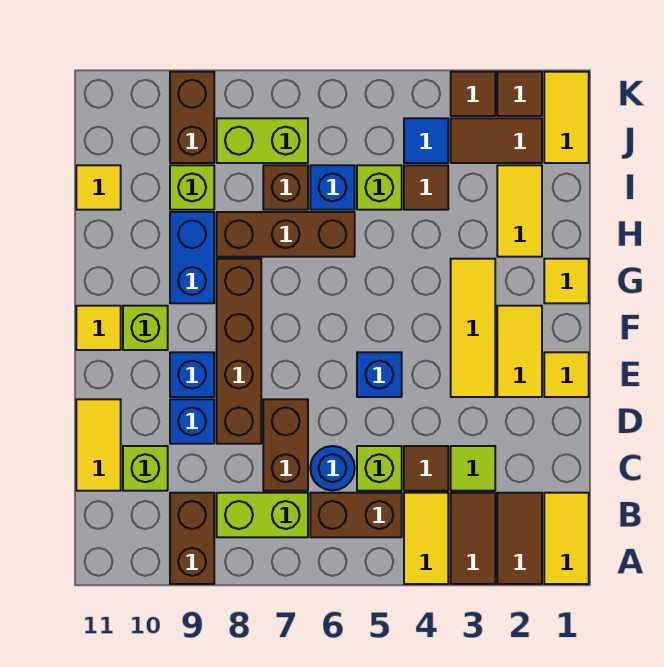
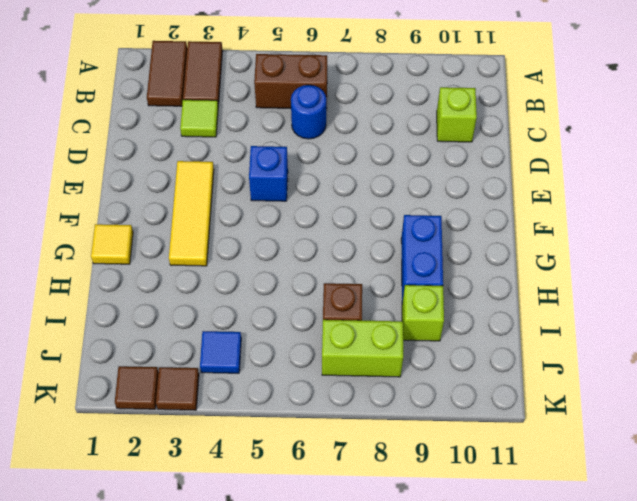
none -> yellow 1x2 tile [544,493,589,584]
none -> yellow 1x2 tile [404,493,448,584]
none -> brown 1x2 brick [170,493,214,584]
none -> lime 1x2 brick [217,493,308,537]

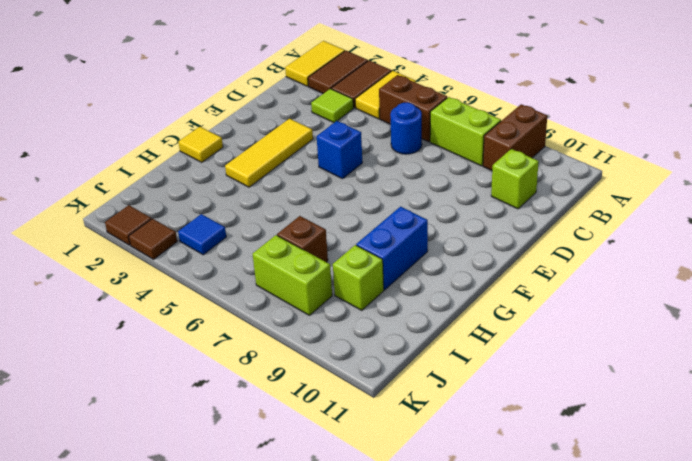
none -> brown 1x1 tile [404,446,448,491]
none -> lime 1x1 brick [357,446,402,491]
none -> brown 1x2 brick [263,399,308,491]
none -> yellow 1x2 tile [76,399,121,491]

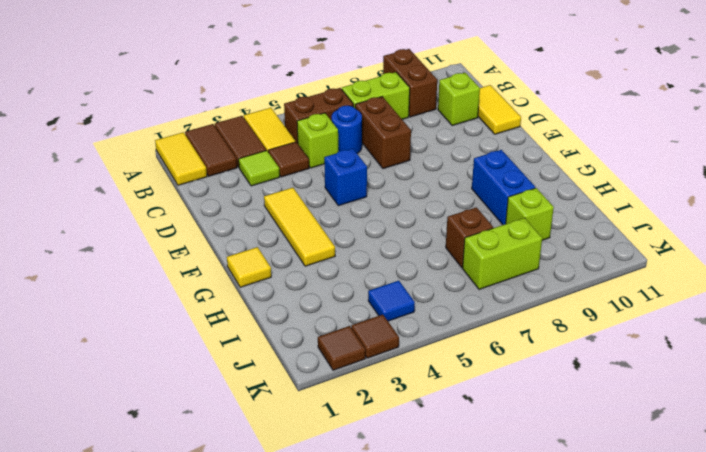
none -> brown 1x4 brick [217,259,261,444]
none -> blue 1x1 brick [170,399,214,444]
none -> yellow 1x1 tile [544,352,589,397]
none -> yellow 1x2 tile [497,306,542,397]

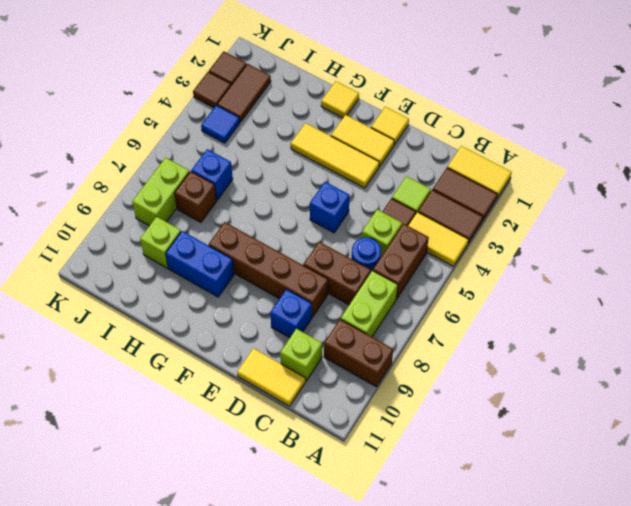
none -> blue 1x1 brick [170,352,214,397]
none -> lime 1x1 brick [123,306,168,350]
none -> yellow 1x1 tile [76,306,121,350]
none -> yellow 1x2 tile [497,165,542,257]

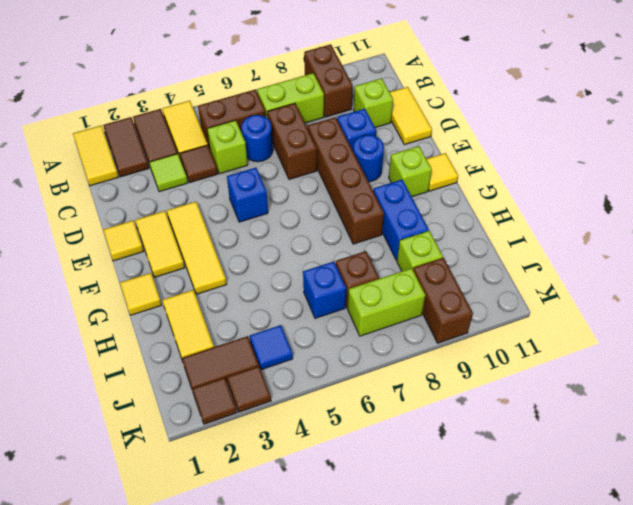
blue 1x1 round brick [353,135,384,182] -> blue 1x1 brick [170,352,214,397]
none -> brown 1x3 brick [217,212,355,257]
none -> brown 1x1 tile [404,165,448,210]
none -> lime 1x1 brick [357,165,402,210]
none -> yellow 1x1 tile [76,165,121,210]

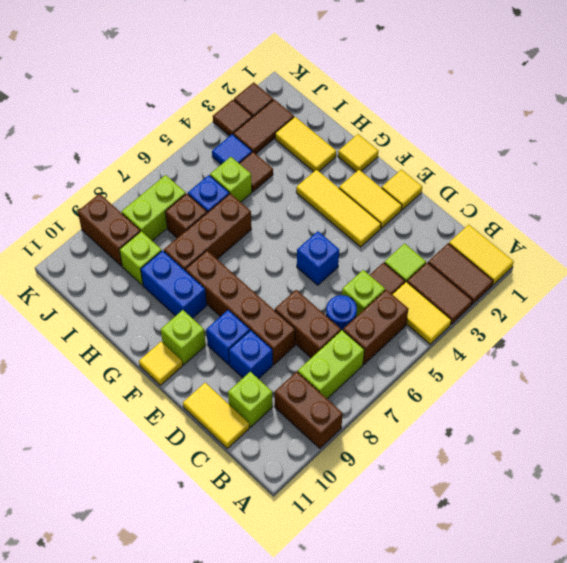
none -> yellow 1x1 tile [76,165,121,210]
none -> yellow 1x2 tile [544,72,589,163]

